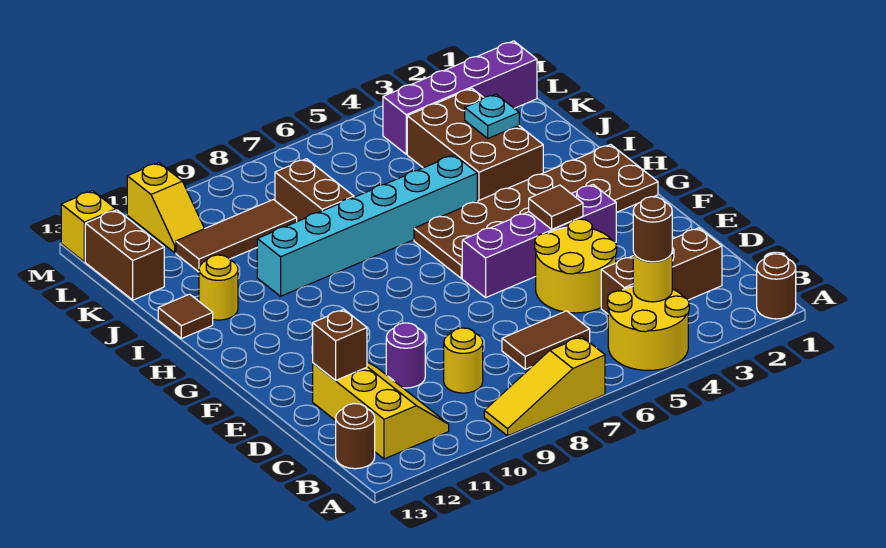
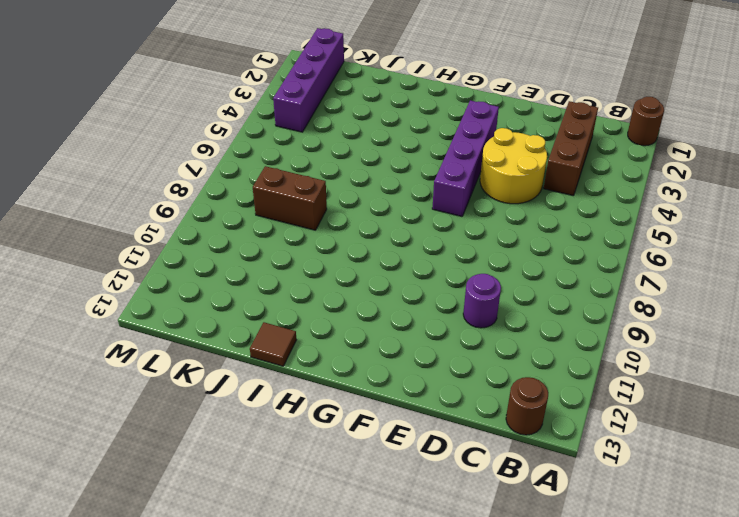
none -> yellow 2x2 round brick [608,286,689,370]
none -> yellow 1x3 slope [484,337,605,436]
none -> yellow 2x3 slope [313,362,449,459]

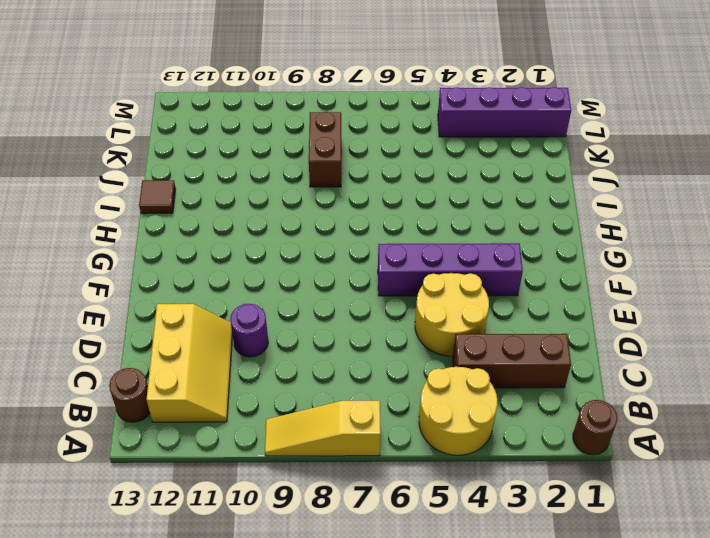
none -> brown 1x2 tile [502,311,590,369]
none -> yellow 1x1 round brick [444,328,483,393]
none -> brown 2x6 plate [414,145,658,278]

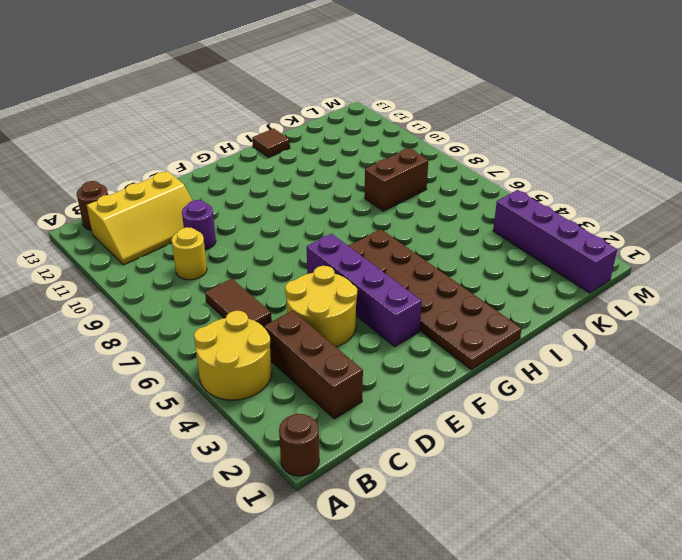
none -> yellow 1x3 slope [484,337,605,436]
none -> brown 2x3 brick [407,88,543,201]
none -> cyan 1x6 brick [257,155,477,296]

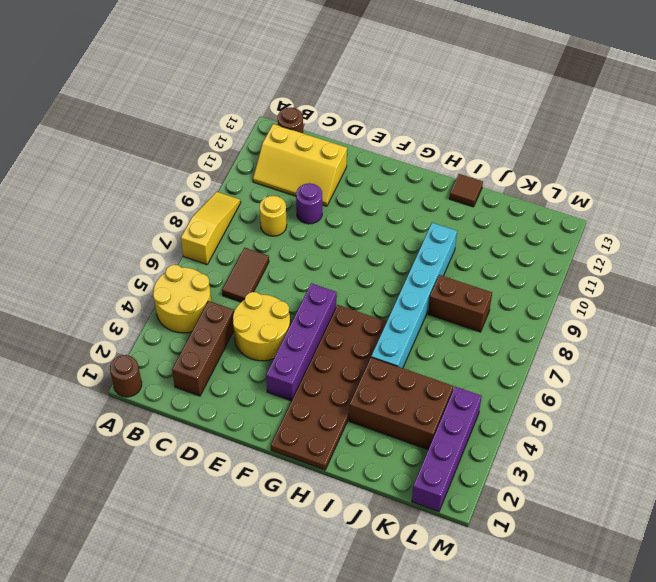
none -> yellow 1x1 round brick [199,255,238,320]
none -> brown 1x3 tile [176,200,297,272]
none -> brown 1x2 brick [85,210,164,300]

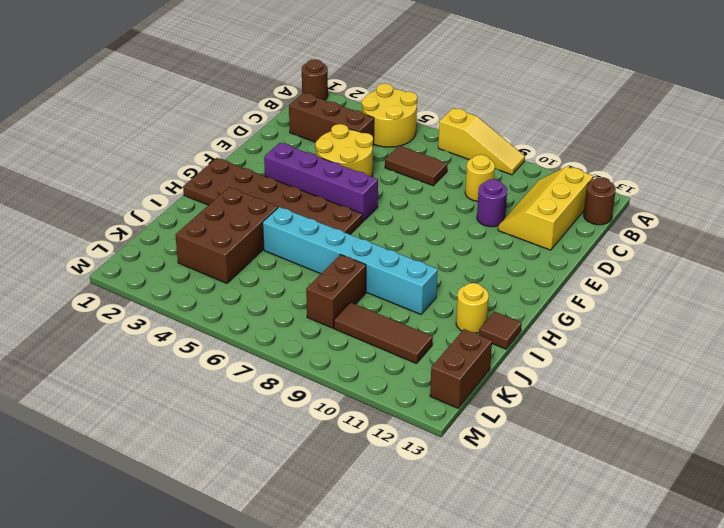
none -> purple 1x4 brick [383,41,537,154]
none -> yellow 1x2 slope [127,163,204,253]
none -> yellow 1x1 brick [61,191,116,262]

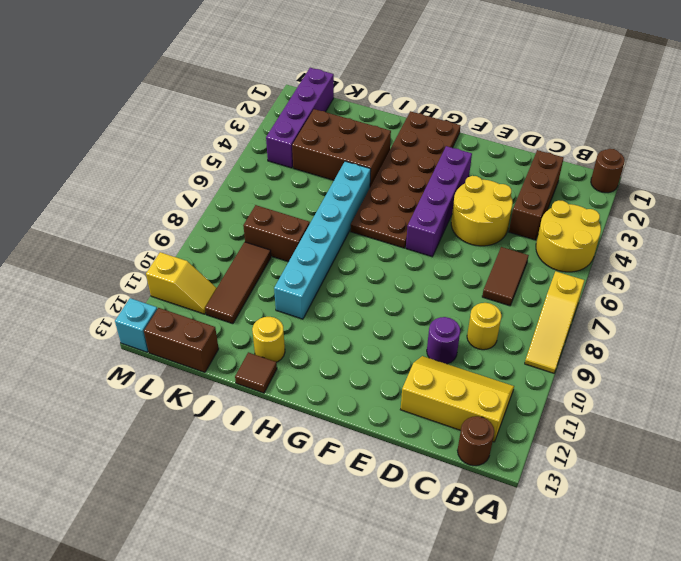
cyan 1x1 brick [115,298,157,352] -> yellow 1x1 brick [61,191,116,262]
none -> yellow 1x1 round brick [633,252,672,302]
none -> brown 1x1 brick [313,309,367,381]
none -> brown 1x1 tile [529,185,583,229]

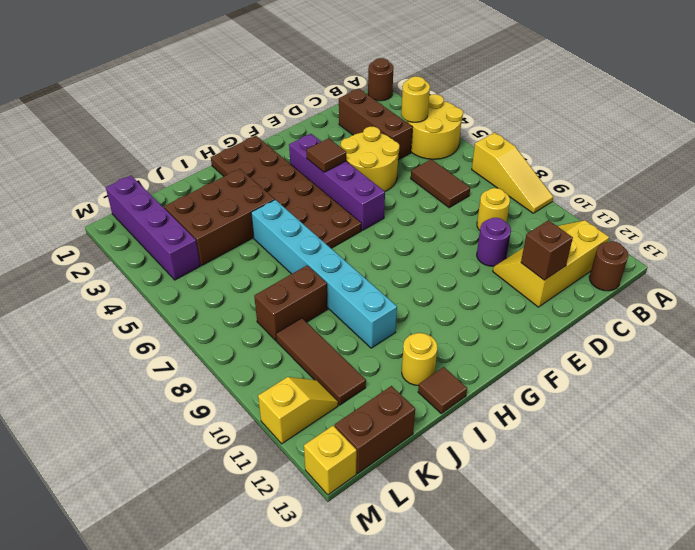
none -> cyan 1x1 plate [465,94,519,138]
none -> brown 1x1 round brick [633,197,672,262]

